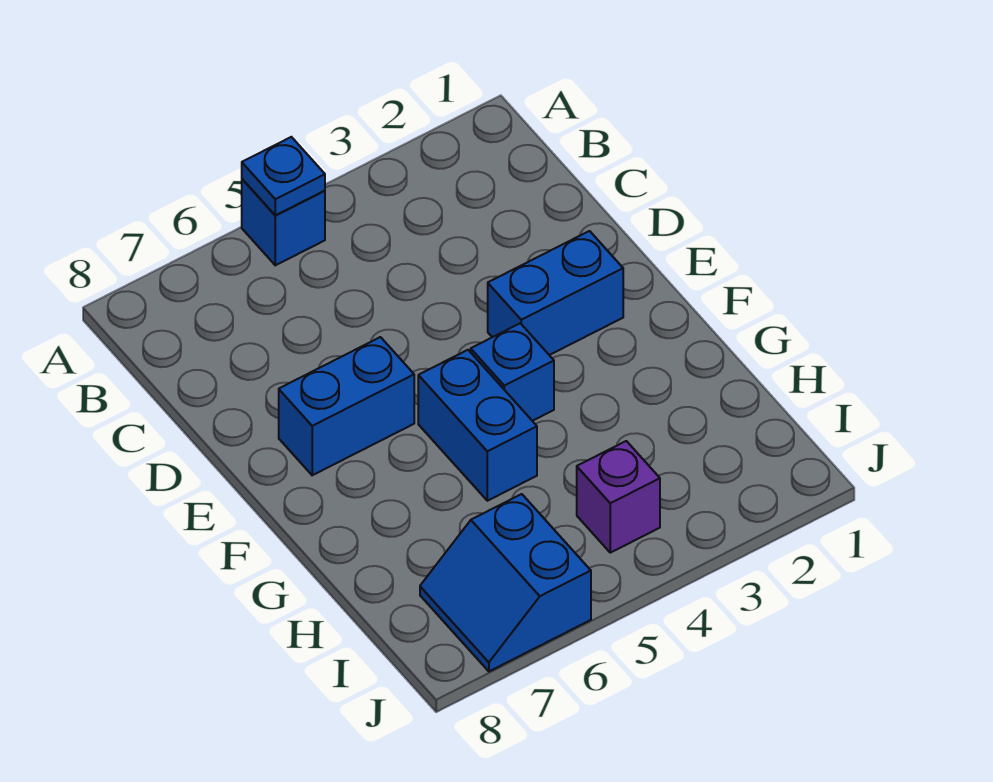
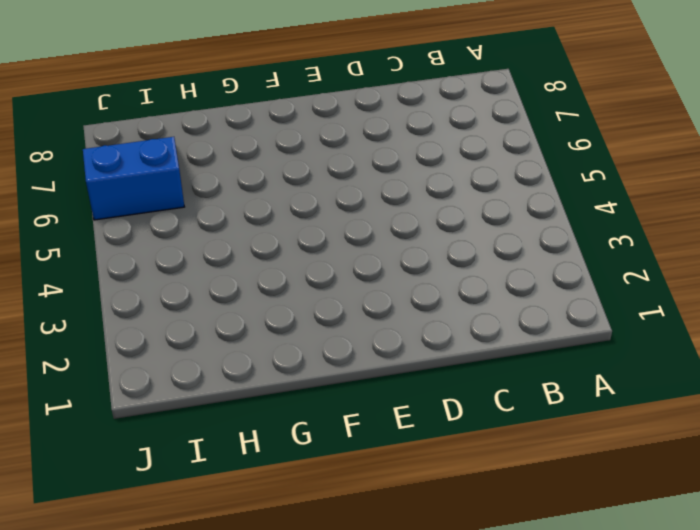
none -> blue 1x1 brick [242,179,325,265]
none -> blue 1x2 brick [488,231,623,355]

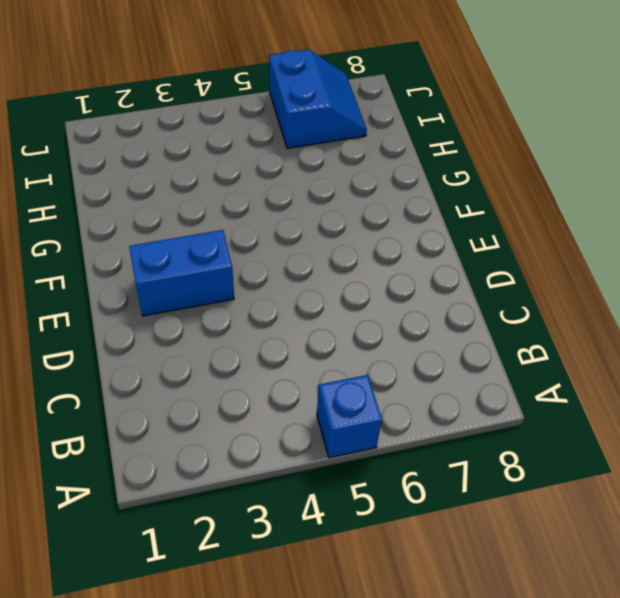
none -> blue 1x2 brick [279,337,414,475]
none -> blue 1x1 brick [471,323,554,421]

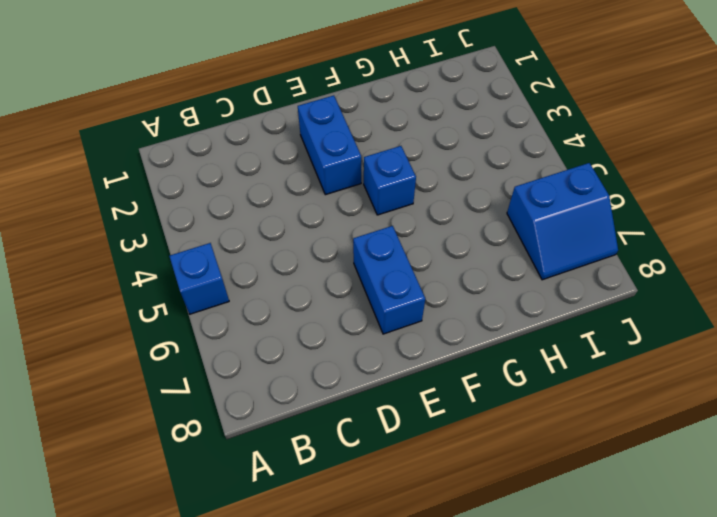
none -> blue 1x2 brick [418,350,537,501]
none -> purple 1x1 brick [577,441,660,553]

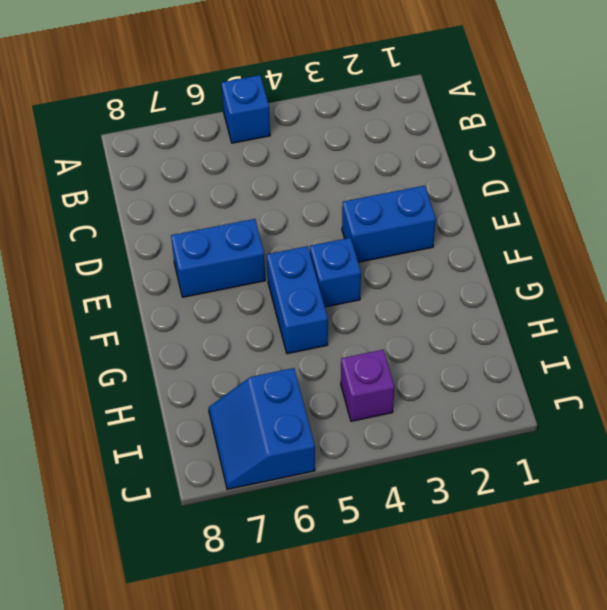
none -> blue 1x1 plate [242,137,325,215]

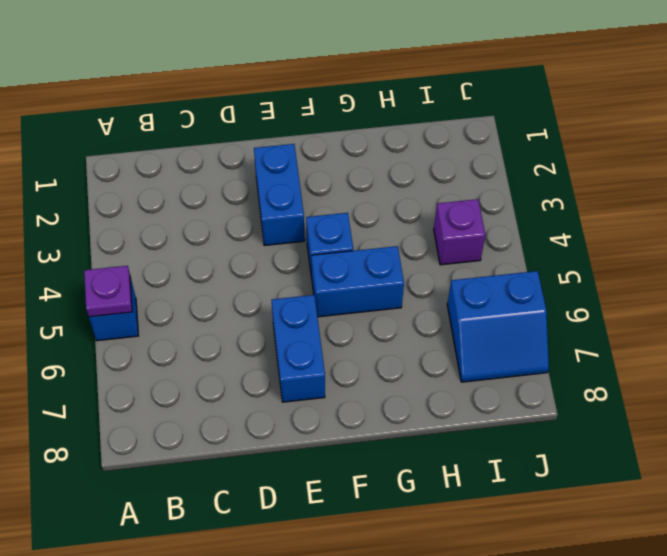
purple 1x1 plate [84,266,132,317] -> blue 1x1 plate [242,137,325,215]

